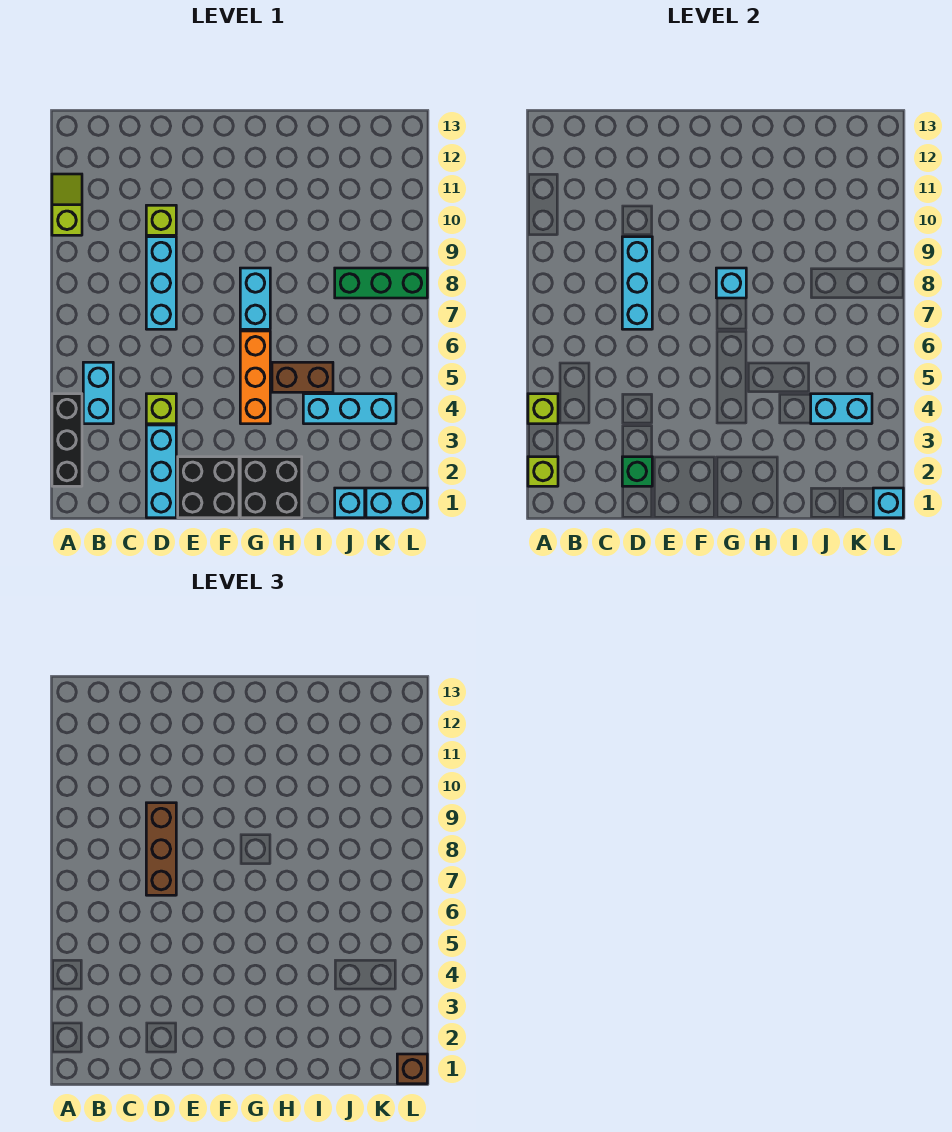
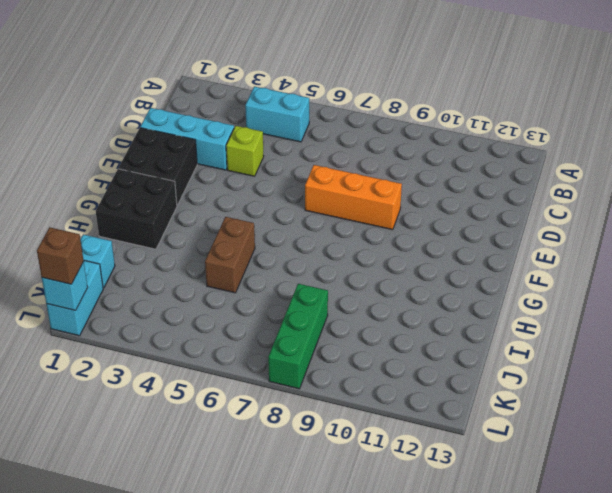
orange 1x3 brick [305,165,402,230] -> orange 1x3 brick moved to [240,331,270,424]
none -> black 1x3 brick [52,394,82,486]
none -> lime 1x2 slope [52,174,82,235]
none -> cyan 1x3 brick [146,237,176,329]

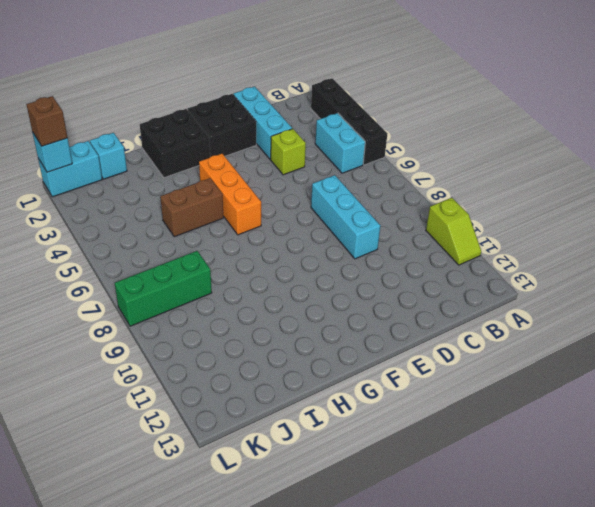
black 1x4 brick [311,78,388,165] -> black 1x3 brick [52,394,82,486]
none -> lime 1x1 brick [146,205,176,235]
none -> cyan 1x2 brick [240,268,270,329]
none -> cyan 1x3 brick [303,394,396,424]

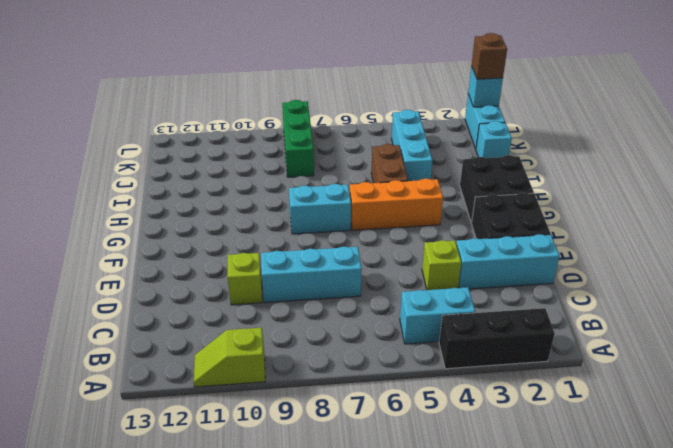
none -> lime 1x1 brick [528,457,558,486]
none -> lime 1x1 brick [528,394,558,424]
none -> green 1x1 brick [622,457,652,486]

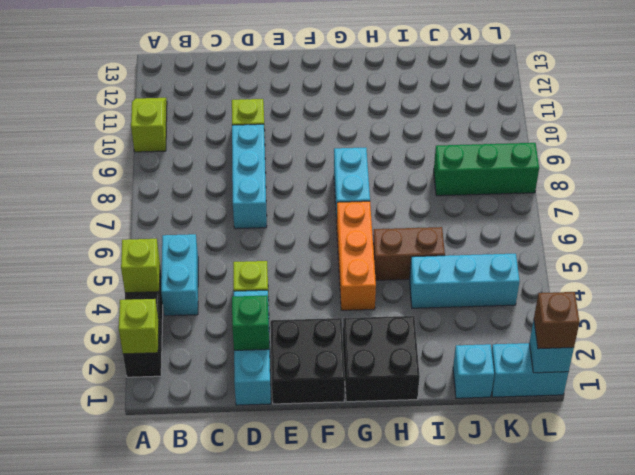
none -> cyan 1x3 brick [622,237,652,329]
none -> cyan 1x1 brick [716,268,746,298]
none -> cyan 1x2 brick [811,394,872,424]

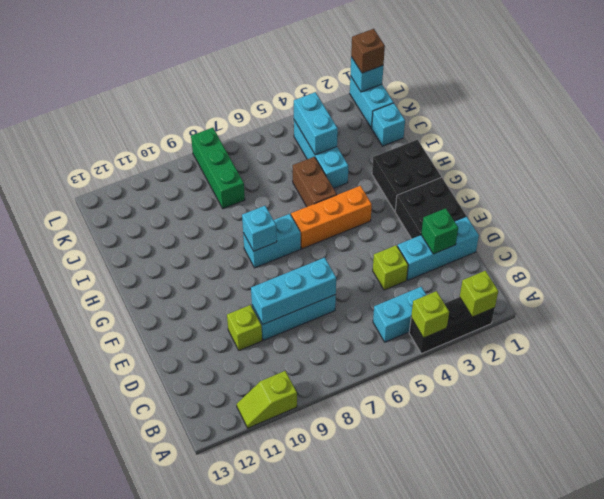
none -> brown 1x3 brick [146,803,176,895]

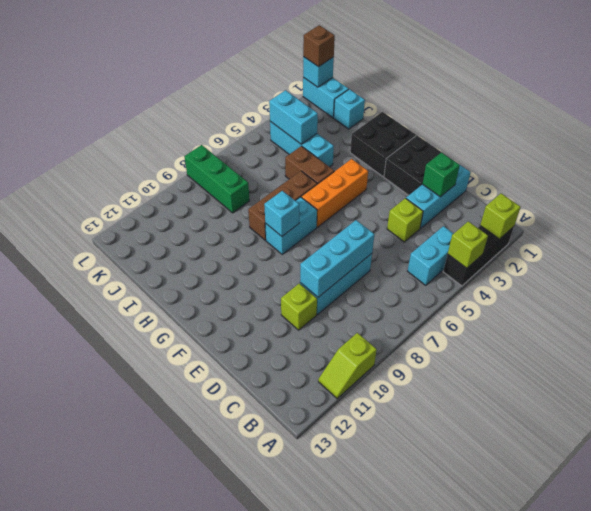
brown 1x3 brick [248,171,317,240] -> brown 1x3 brick moved to [146,803,176,895]

